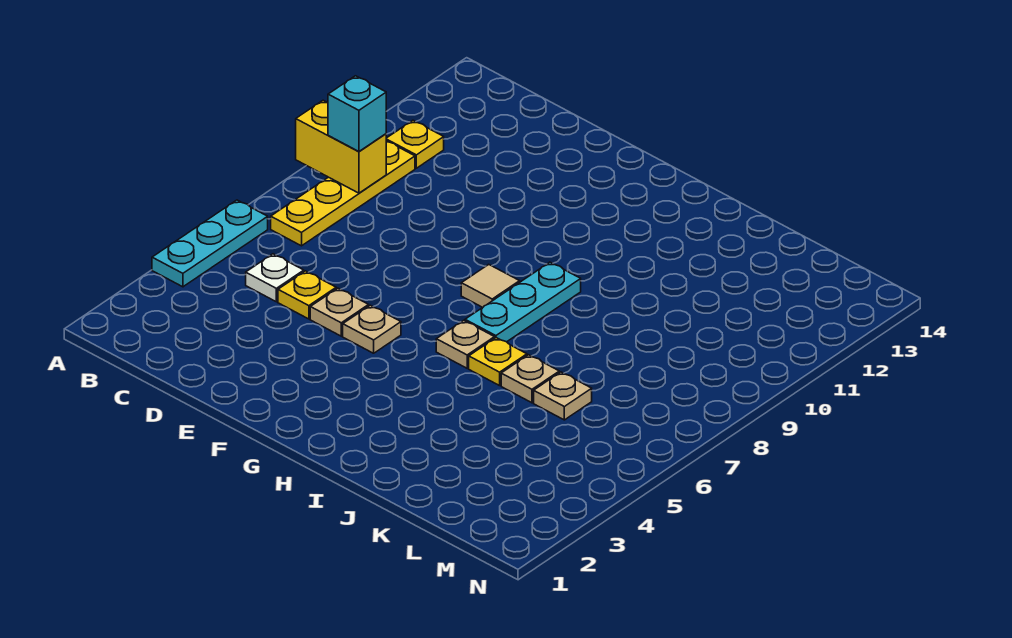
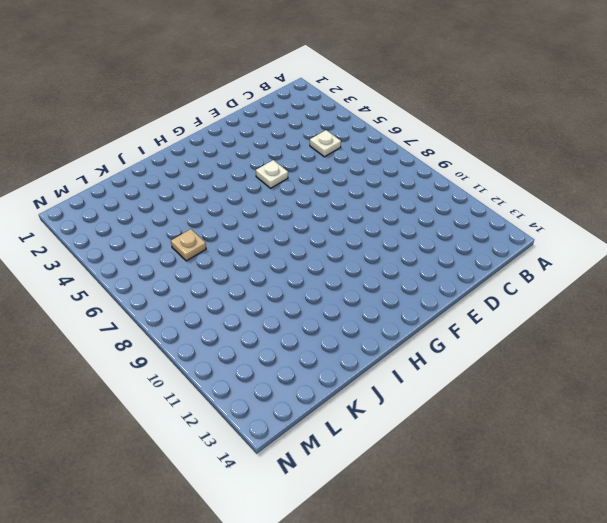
white 1x1 plate [256,160,288,188] -> tan 1x1 plate [343,305,401,353]
none -> cyan 1x3 plate [152,200,268,287]
none -> yellow 1x4 plate [271,141,415,246]
none -> yellow 1x1 plate [386,120,444,168]

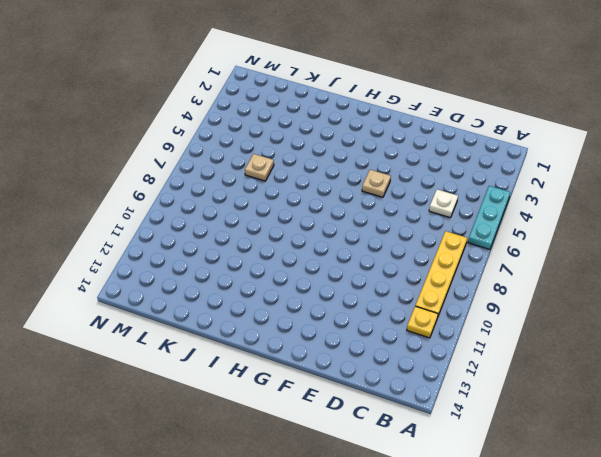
none -> yellow 1x1 plate [278,271,336,319]
none -> tan 1x1 plate [310,288,369,336]
none -> tan 1x1 tile [461,264,520,307]

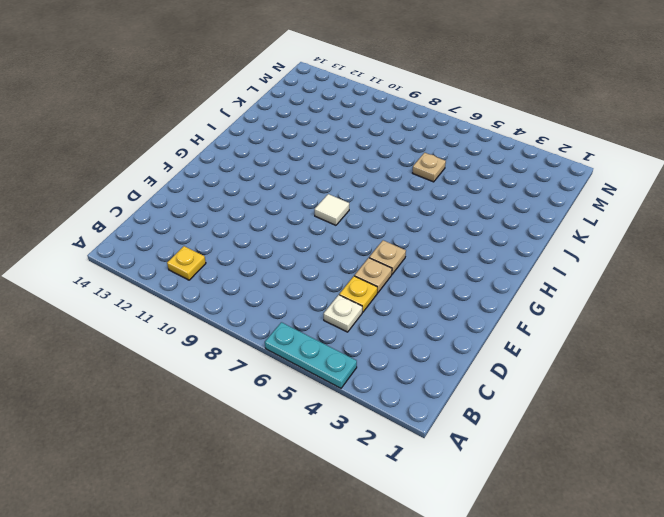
white 1x1 tile [314,194,349,225] -> tan 1x1 tile [461,264,520,307]
none -> yellow 1x4 plate [271,141,415,246]
none -> tan 1x1 plate [436,320,495,368]
none -> cyan 1x3 plate [465,262,581,342]

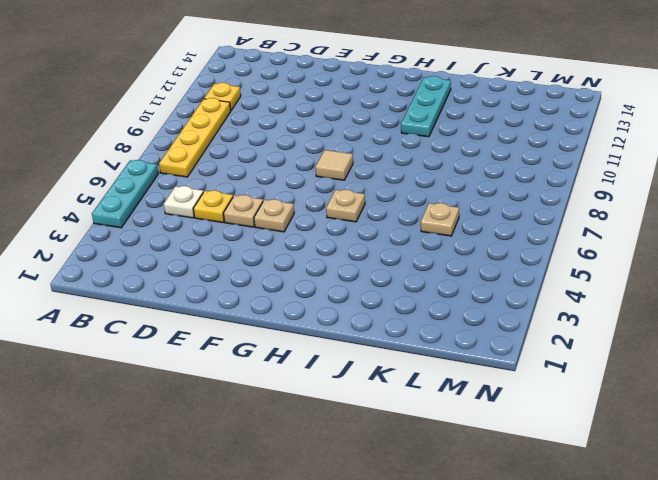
cyan 1x3 plate [401,76,451,137] -> cyan 1x3 plate moved to [465,262,581,342]
none -> yellow 1x1 plate [469,338,527,386]
none -> tan 1x1 plate [501,355,559,403]
none -> yellow 1x2 brick [296,100,386,193]

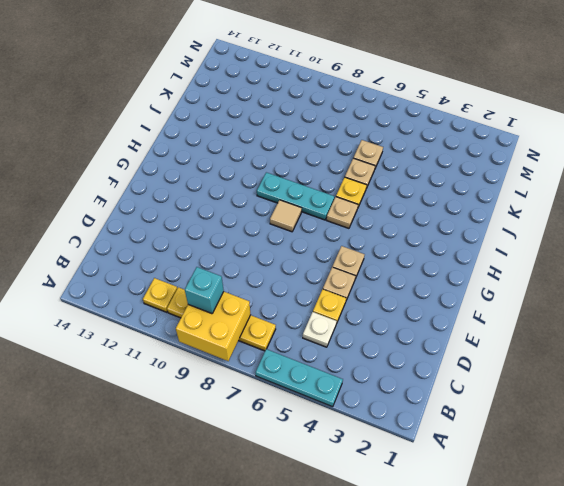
yellow 2x2 brick [176,292,251,361] -> yellow 1x2 brick [296,100,386,193]

